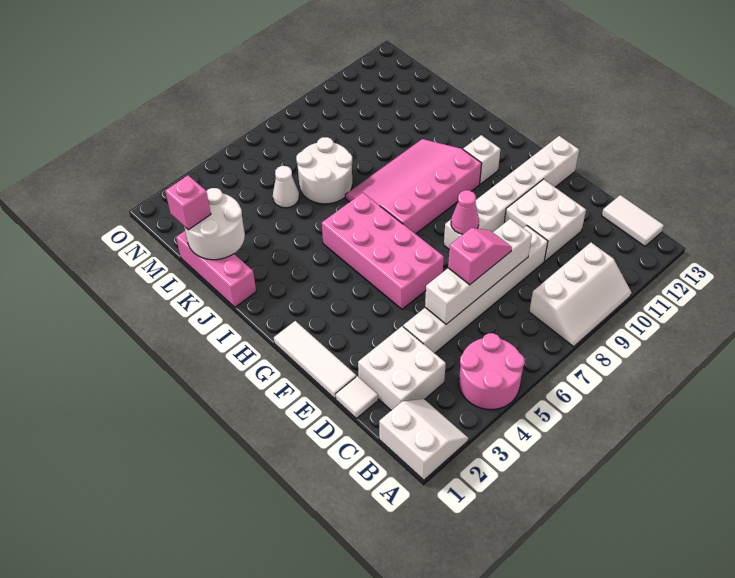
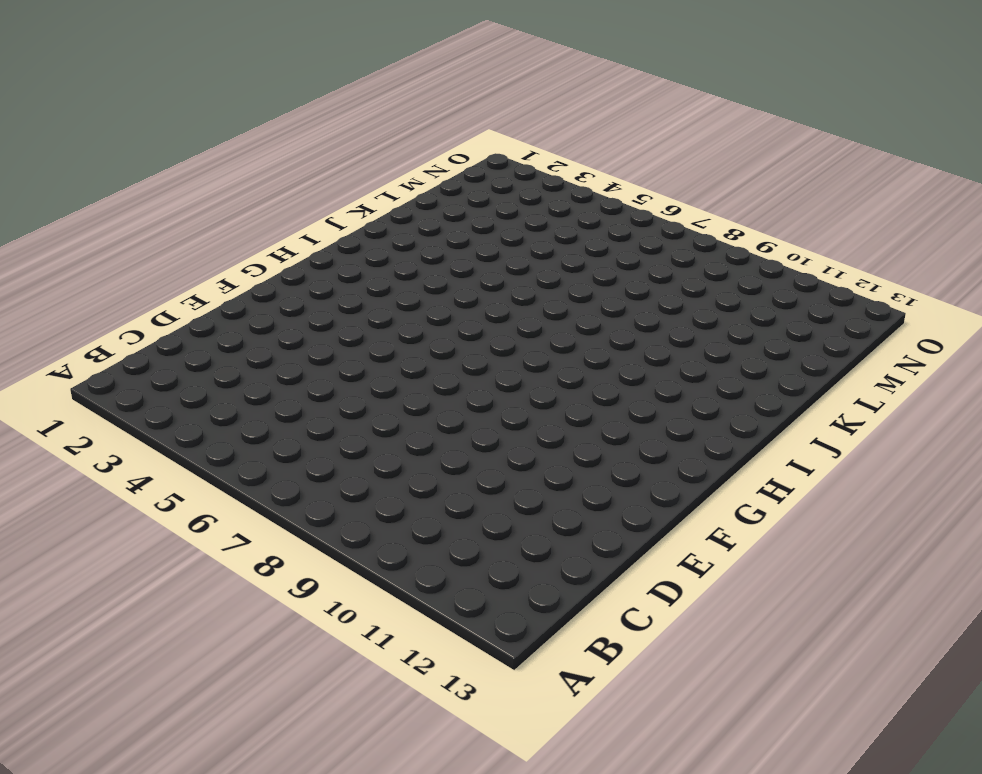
none -> white 2x2 slope [379,399,468,480]
none -> pink 2x2 round brick [459,333,525,410]
none -> white 2x3 slope [529,243,632,347]

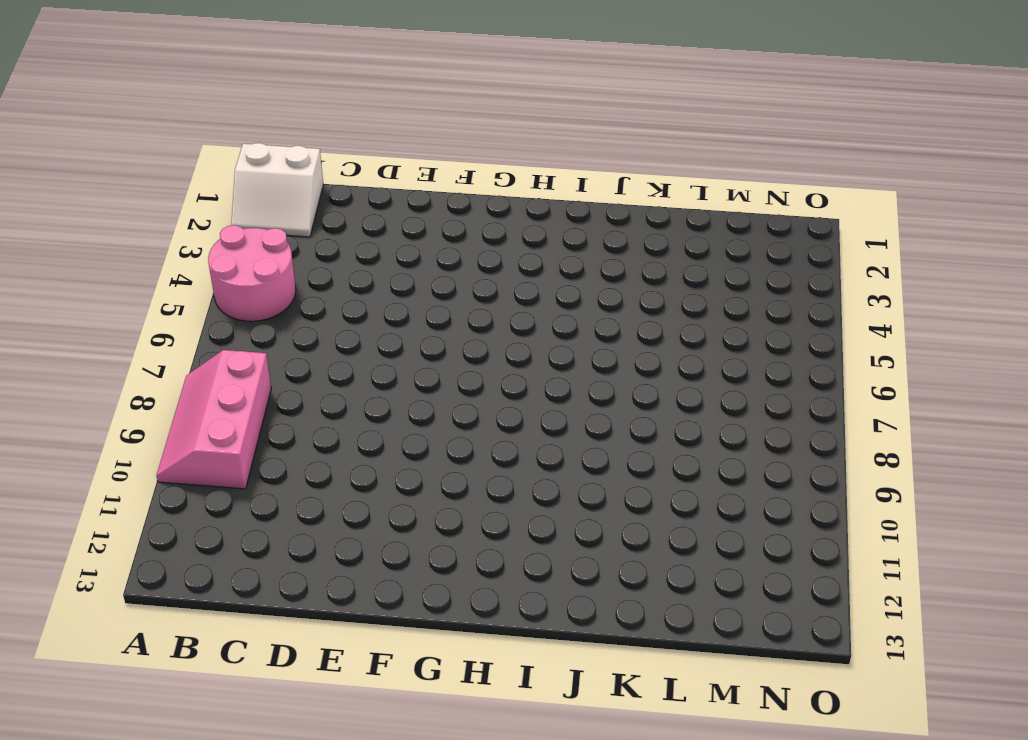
pink 2x3 slope [156,350,271,489] -> white 2x3 slope [529,243,632,347]
none -> white 1x2 tile [602,195,664,246]
none -> white 2x2 brick [358,326,446,410]
none -> white 1x1 tile [336,376,378,418]

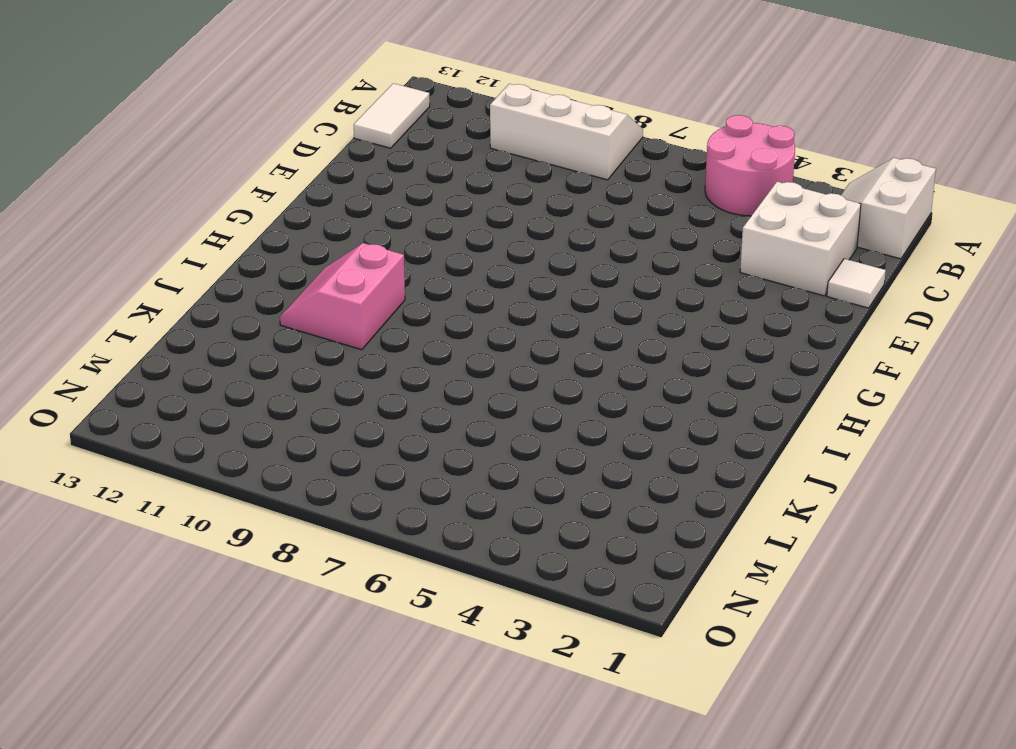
pink 2x2 slope [280,243,405,350] -> pink 3x4 slope [345,139,482,234]
none -> white 1x6 brick [403,226,548,353]
none -> white 2x2 brick [504,179,586,261]
none -> white 1x3 tile [274,321,356,399]

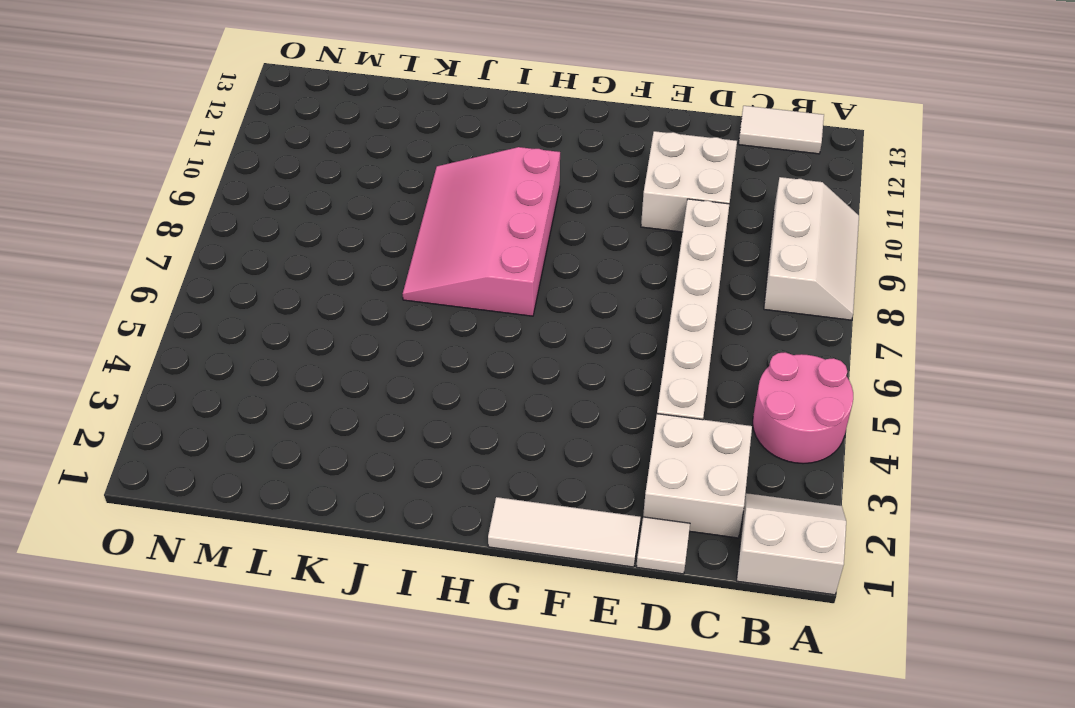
none -> pink 2x4 brick [322,193,444,309]
none -> white 1x6 brick [444,136,579,249]
none -> white 1x1 brick [463,135,501,184]

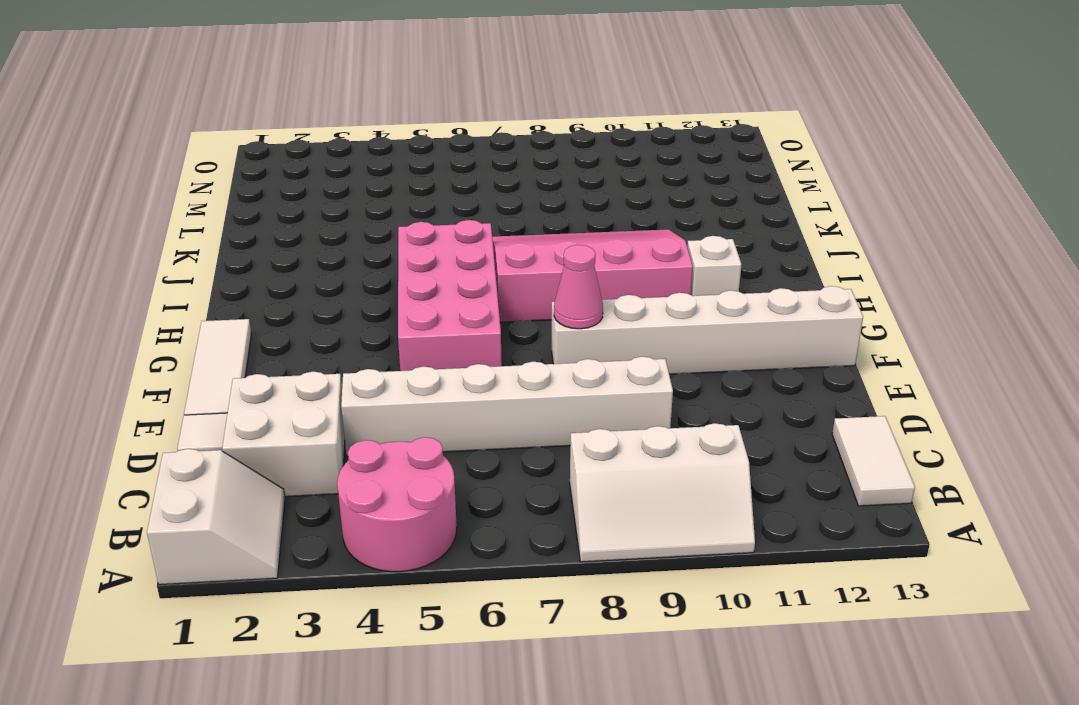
none -> white 2x2 brick [504,179,586,261]
none -> pink 1x3 brick [176,231,256,307]
none -> white 2x2 round brick [296,137,352,204]

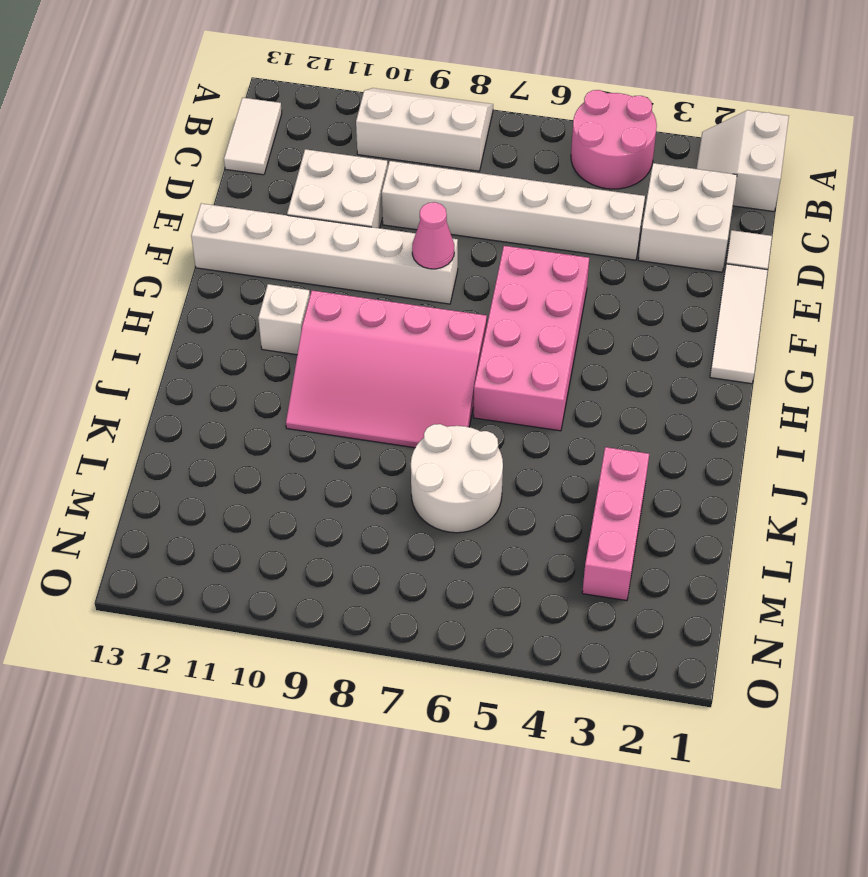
pink 1x3 brick [582,447,649,601] -> pink 1x3 brick moved to [176,231,256,307]
none -> white 1x1 cone [273,166,299,208]
none -> white 1x4 brick [425,219,532,324]
none -> white 2x2 round brick [184,188,245,260]

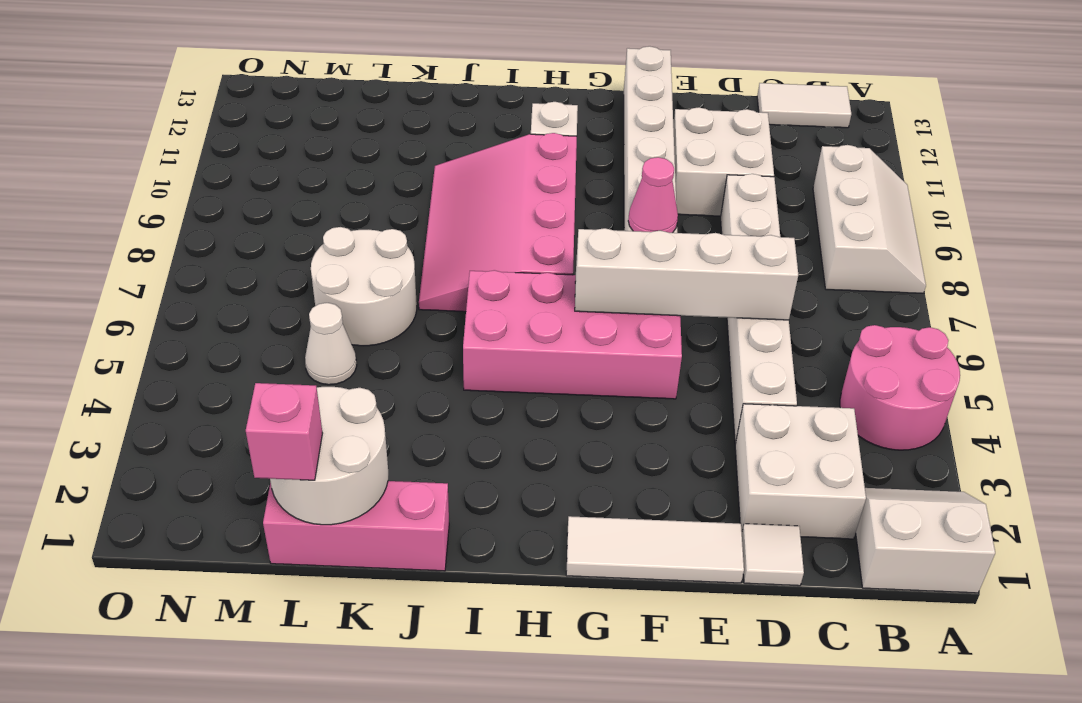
white 1x4 brick [575,228,798,320] -> white 1x4 brick turned to [425,219,532,324]
none -> pink 1x2 slope [448,228,512,285]

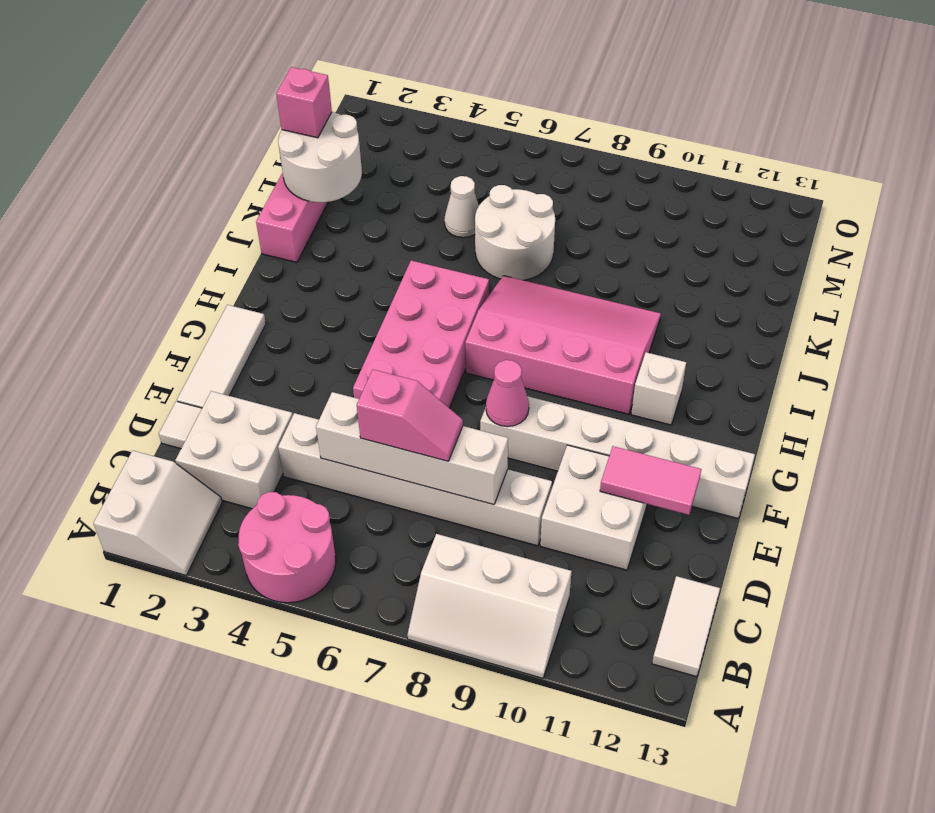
pink 1x2 tile [600,446,701,515] -> none

